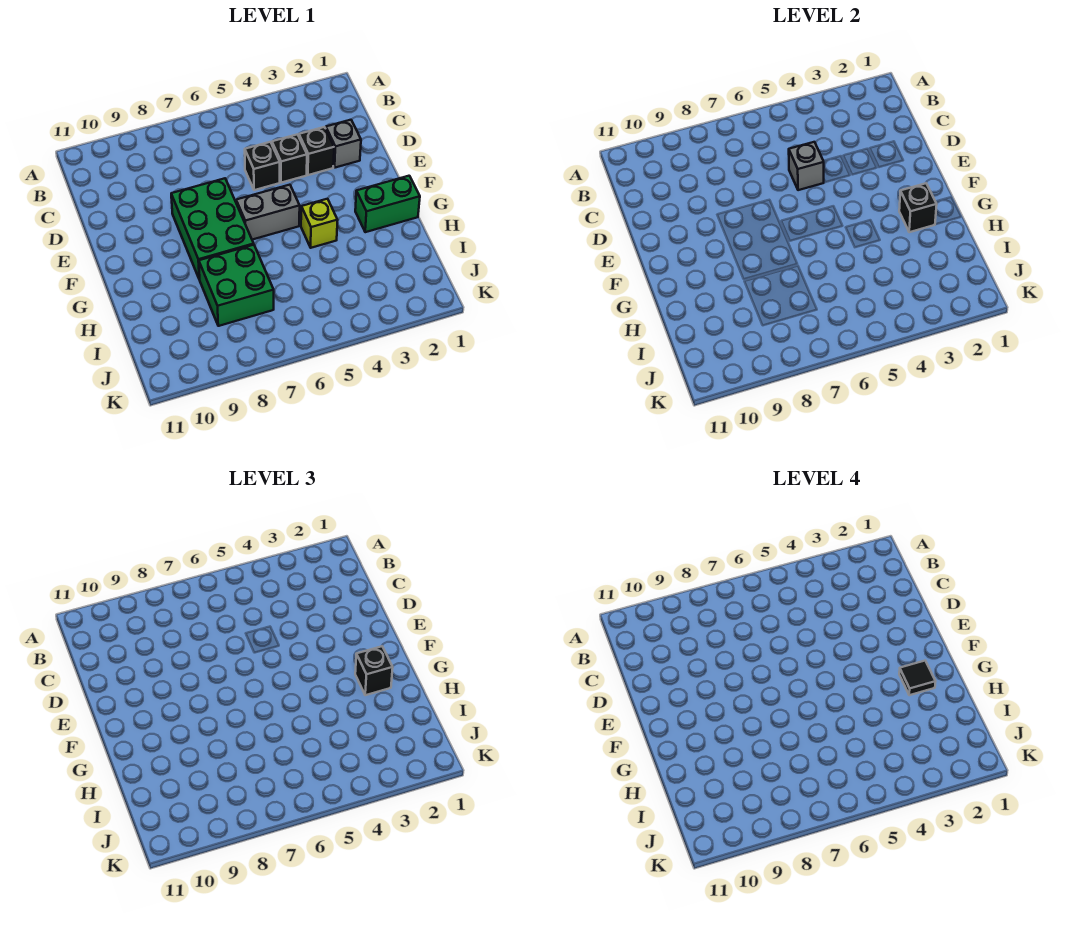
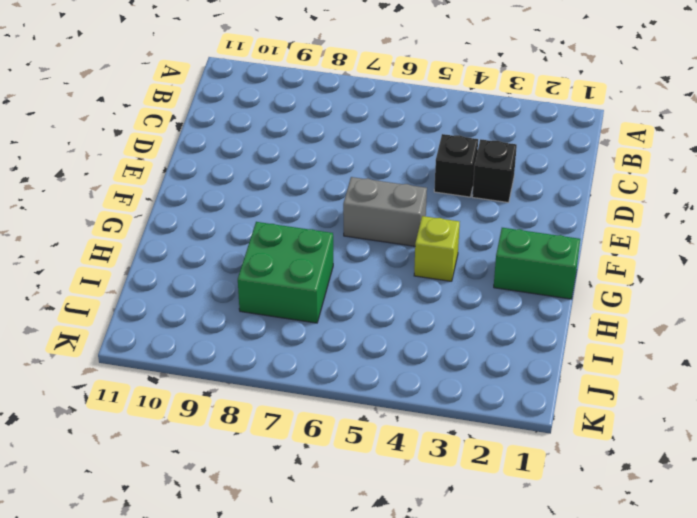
none -> grey 1x1 brick [326,120,361,168]
none -> black 1x1 brick [245,142,280,190]
none -> green 2x3 brick [171,178,254,280]

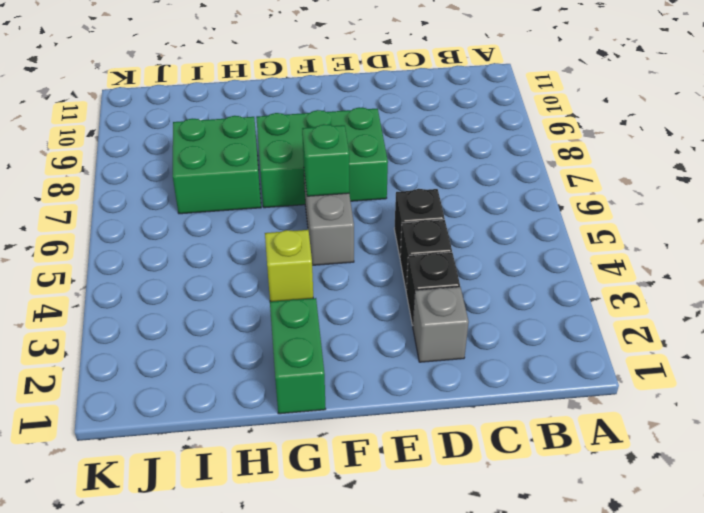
green 1x1 brick [302,124,349,196] -> none
none -> grey 1x1 brick [789,142,824,190]
none -> black 1x1 brick [899,183,937,232]
none -> black 1x1 brick [355,646,393,695]

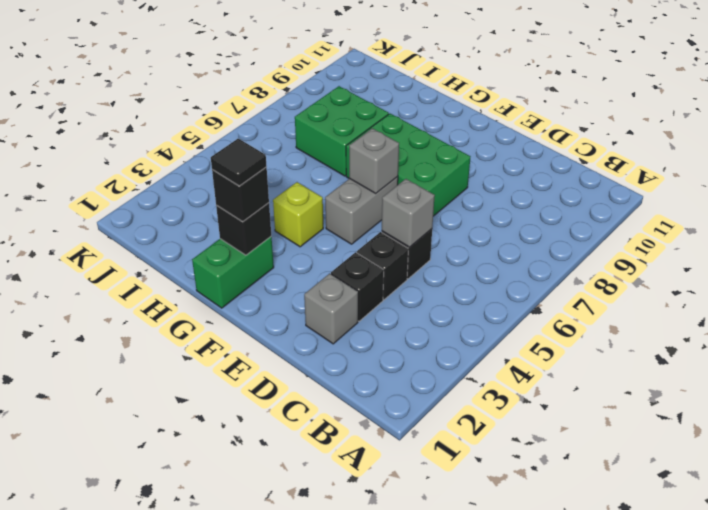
grey 1x1 brick [349,128,399,193] -> none

